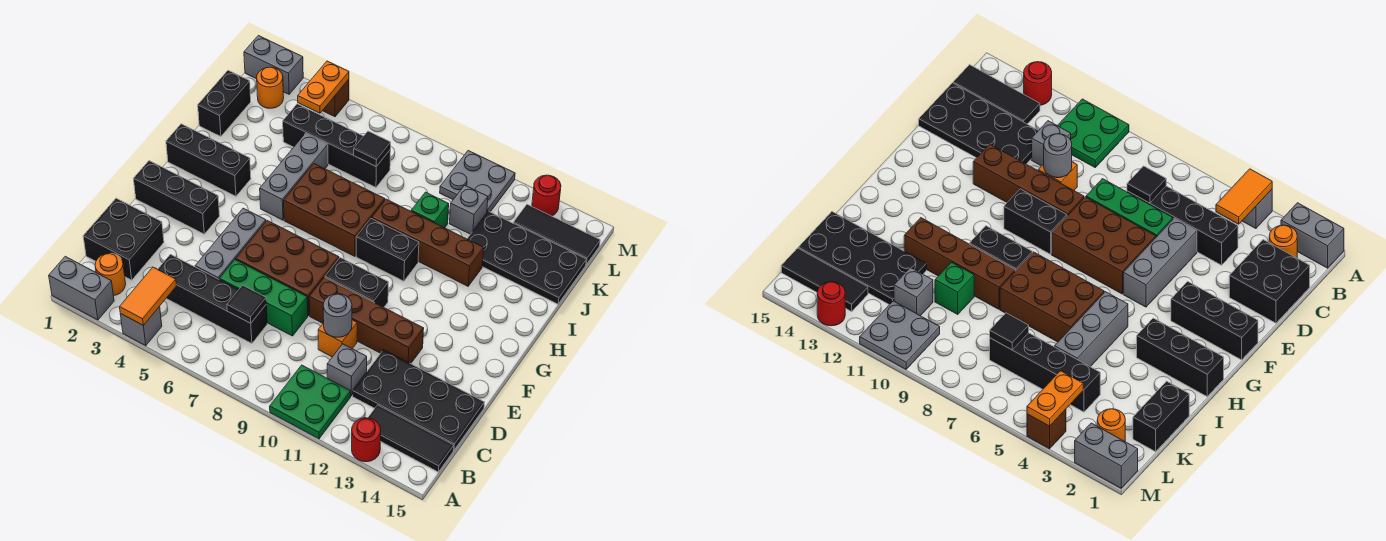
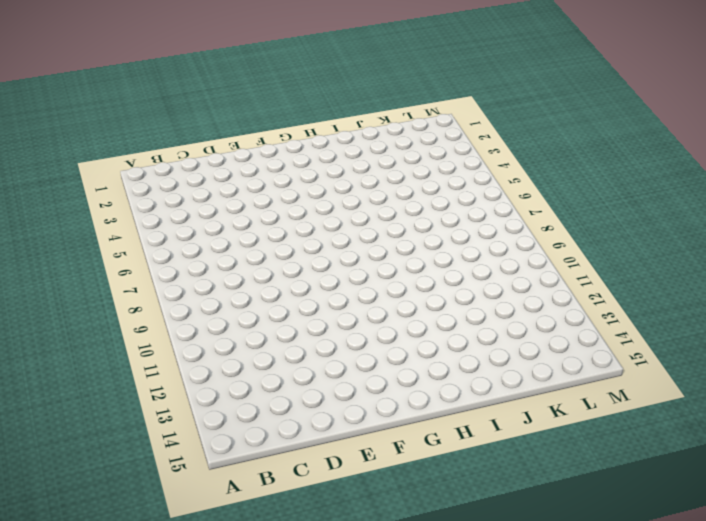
none -> grey 1x2 brick [49,256,114,320]
none -> grey 1x1 brick [120,307,162,346]
none -> green 2x2 plate [270,365,351,439]
none -> red 1x1 round brick [352,418,381,462]

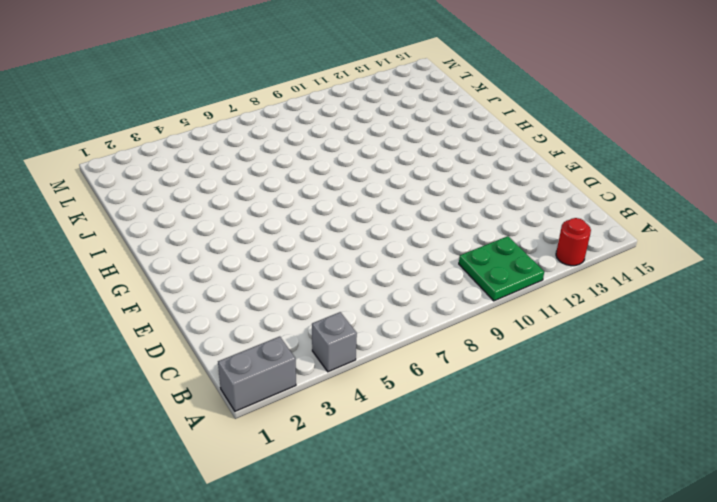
none -> orange 1x1 round brick [95,253,126,296]
none -> black 1x3 tile [368,405,454,472]
none -> black 2x2 brick [83,198,164,280]
none -> black 1x4 brick [158,254,267,343]

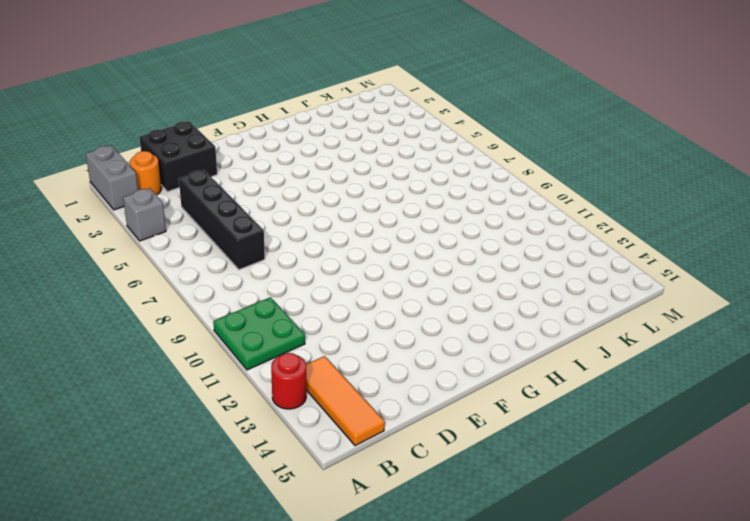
orange 1x3 tile [306,356,385,446] -> black 1x3 tile [368,405,454,472]
none -> grey 1x1 brick [327,344,367,396]
none -> black 2x4 plate [353,350,485,450]
none -> grey 1x3 brick [195,208,266,279]
none -> green 1x3 brick [219,260,308,336]

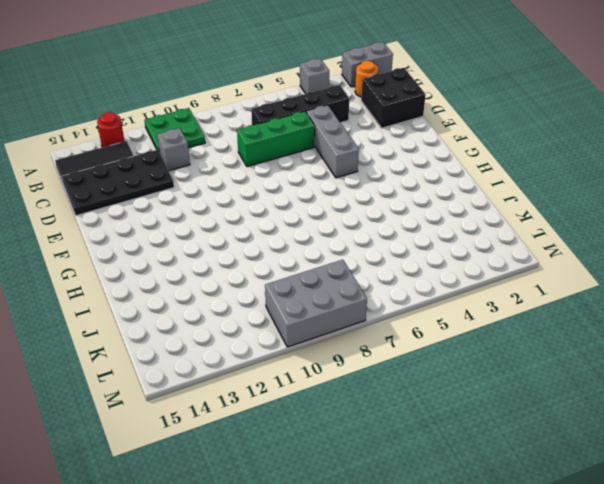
grey 2x3 brick [265,260,367,347] -> grey 2x2 plate [440,151,515,212]
none -> orange 1x1 brick [318,320,357,357]
none -> brown 2x3 brick [236,221,339,316]
none -> brown 1x4 brick [309,277,424,364]
none -> black 1x3 brick [133,161,220,234]

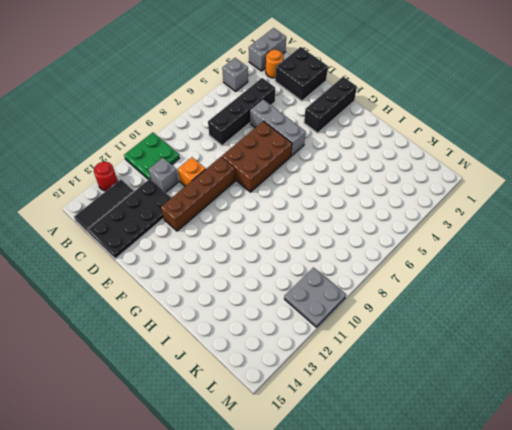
none -> green 1x3 brick [219,260,308,336]
none -> black 1x2 brick [325,258,388,307]
none -> black 1x3 brick [166,124,251,196]
none -> grey 1x3 brick [260,133,328,220]

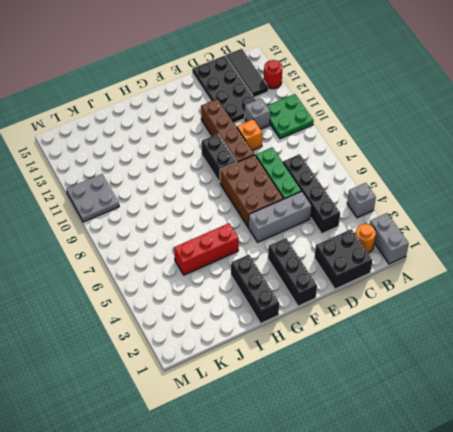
red 1x3 brick [174,223,239,275] -> grey 1x3 brick [260,133,328,220]
none -> brown 2x3 brick [284,164,385,256]
none -> black 1x2 brick [356,218,419,281]
none -> brown 1x4 brick [372,199,484,286]
none -> black 1x2 brick [198,70,251,136]

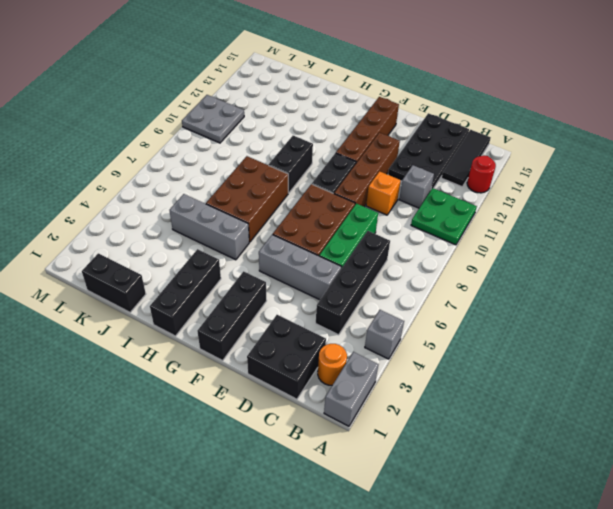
brown 1x4 brick [336,97,399,163] -> brown 1x4 brick moved to [372,199,484,286]
none -> green 1x1 brick [411,192,449,228]
none -> black 2x4 plate [467,211,586,304]
none -> black 1x4 brick [283,104,391,187]
none -> grey 1x1 brick [449,185,488,234]

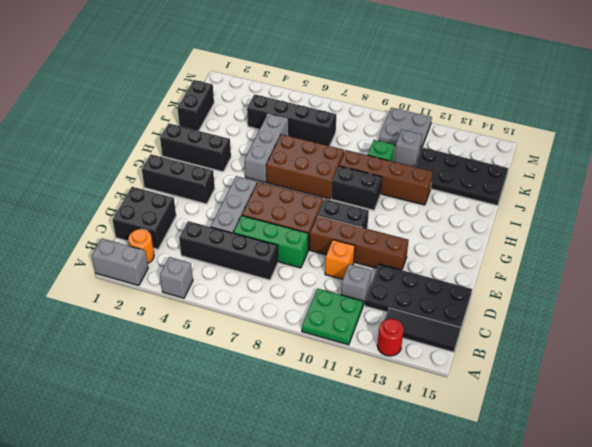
none -> orange 1x1 round brick [257,67,284,108]
none -> black 1x3 tile [513,204,600,264]
none -> grey 1x2 brick [244,36,303,94]
none -> brown 1x1 brick [323,79,349,117]

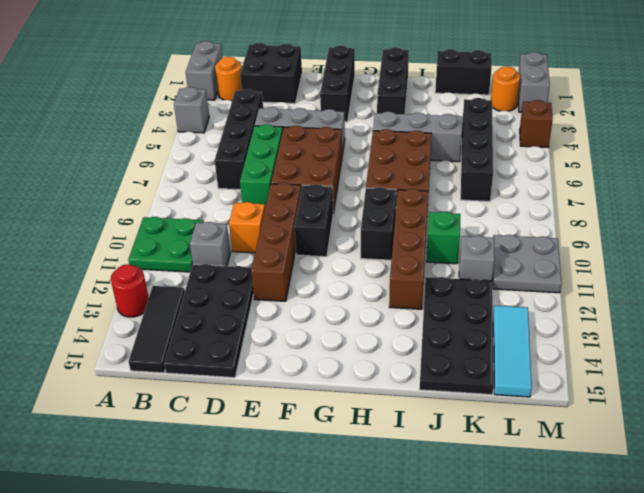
cyan 1x3 tile [493,306,532,397] -> black 1x3 tile [513,204,600,264]
none -> red 1x1 round brick [532,175,561,216]
none -> orange 1x2 tile [120,267,177,325]
none -> black 1x1 tile [227,285,266,323]
none -> grey 1x1 round brick [323,294,352,337]

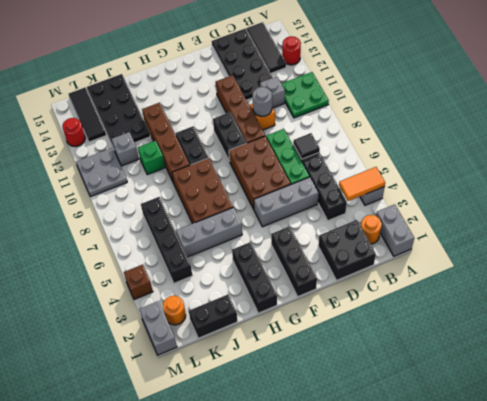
none -> black 1x1 tile [354,131,391,166]
none -> orange 1x2 plate [298,61,349,113]

